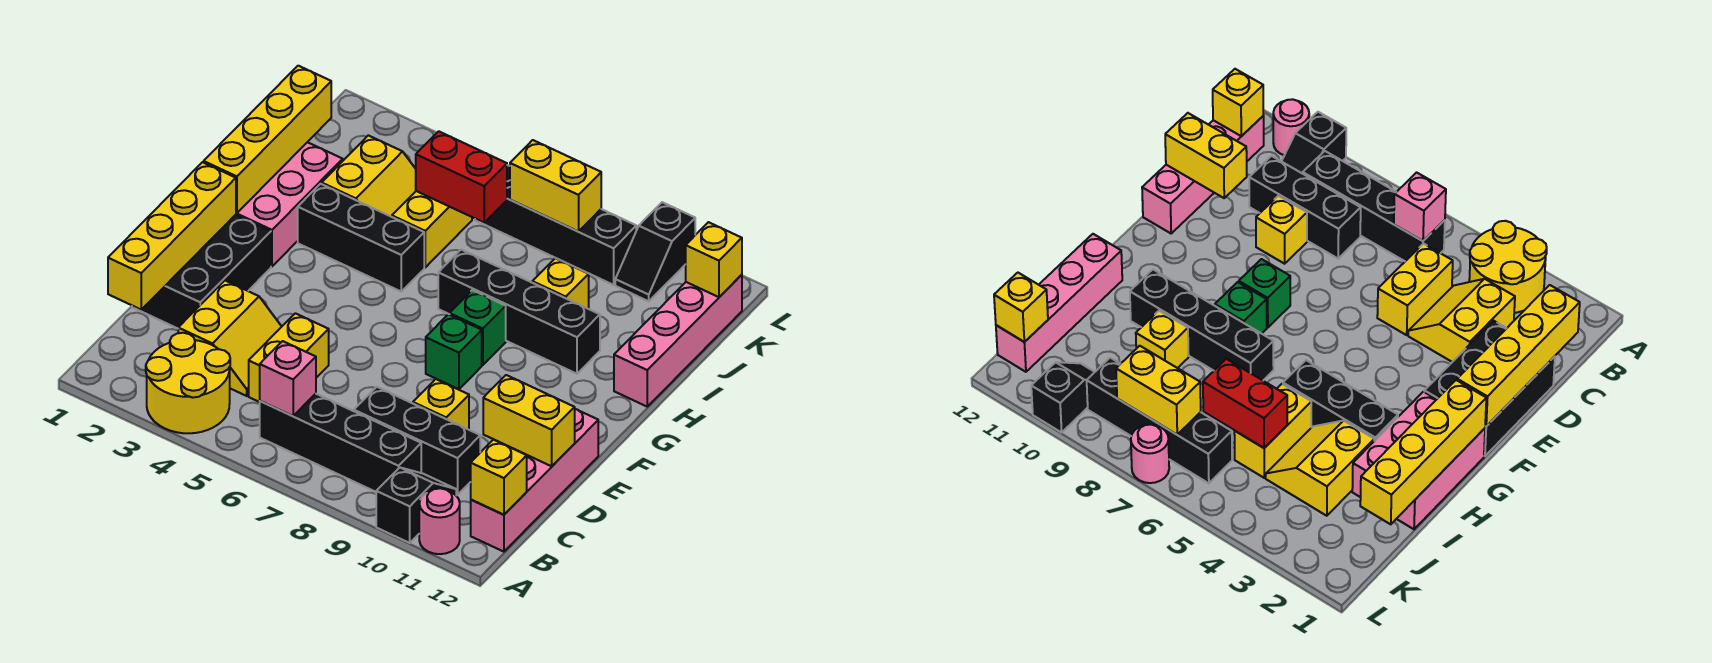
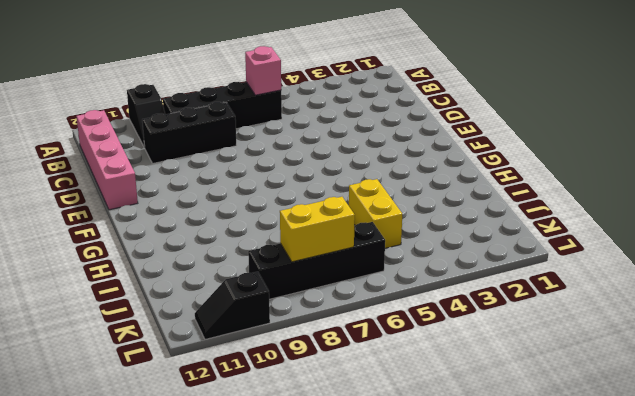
black 1x2 slope [195,272,270,339] -> black 1x2 slope turned to [615,202,695,301]
none -> yellow 2x2 round brick [146,333,230,433]
none -> pink 1x1 round brick [419,488,460,554]
none -> yellow 2x2 slope [178,281,282,396]
none -> yellow 1x2 brick [249,313,329,402]

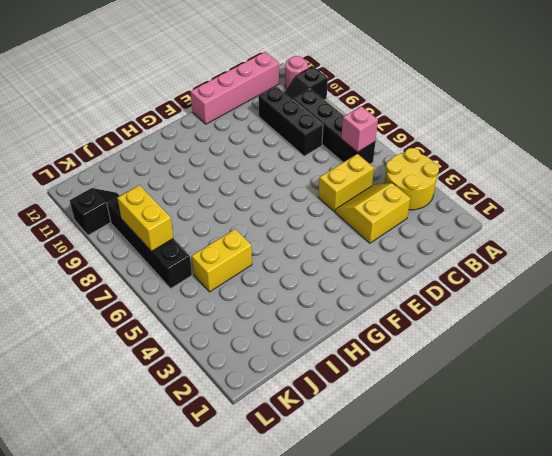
none -> black 2x3 brick [132,215,271,328]
none -> yellow 1x1 brick [413,379,469,430]
none -> green 1x1 brick [426,314,482,389]
none -> pink 2x3 brick [236,142,343,266]

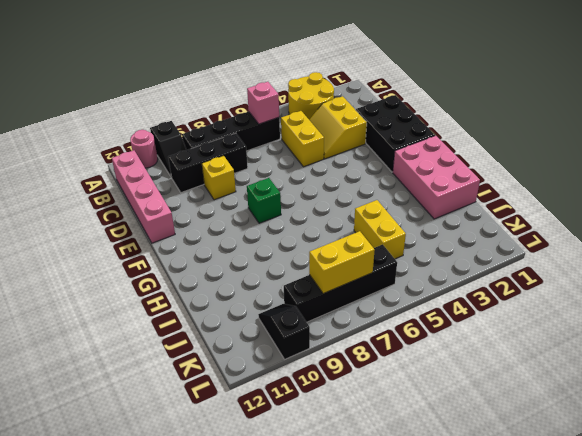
none -> green 1x1 brick [450,290,506,365]
none -> black 1x3 brick [298,184,424,291]
none -> black 1x4 brick [438,250,600,374]
none -> pink 1x4 brick [614,275,742,406]

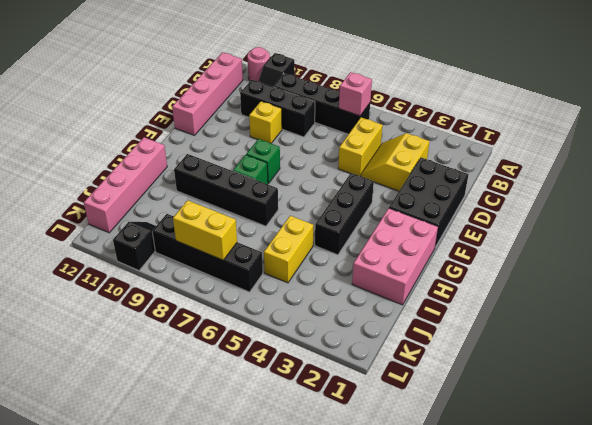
black 1x3 brick [315,173,374,255] -> black 1x3 brick turned to [298,184,424,291]
none -> yellow 2x2 round brick [146,333,230,433]
none -> yellow 2x2 slope [322,135,416,217]
none -> yellow 1x1 brick [532,258,589,309]
none -> pink 1x1 round brick [1131,424,1169,483]

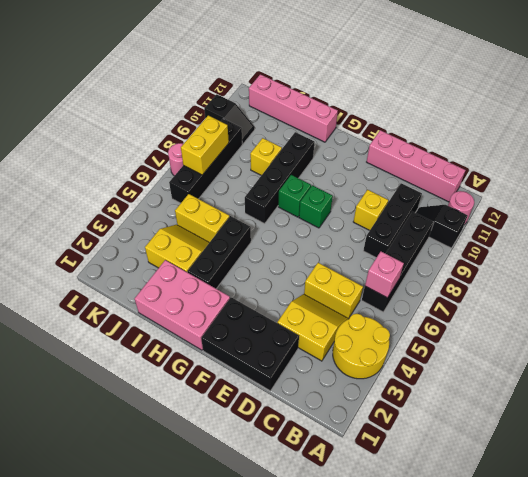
none -> yellow 1x1 brick [471,440,527,515]
none -> yellow 1x4 brick [108,162,236,309]
none -> yellow 1x2 brick [483,375,575,466]
none -> yellow 1x4 brick [204,66,331,213]

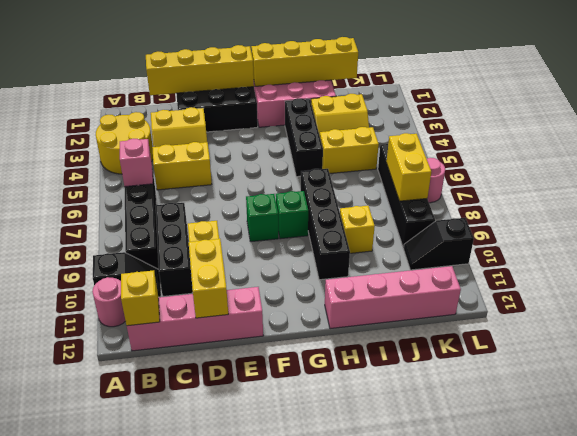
none -> red 1x2 brick [416,131,507,223]
none -> yellow 1x1 brick [686,222,742,297]

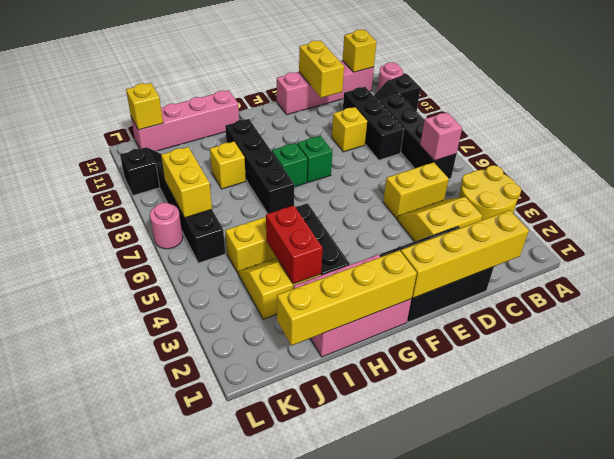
red 1x2 brick [266,205,323,284] -> red 1x2 brick moved to [416,131,507,223]

